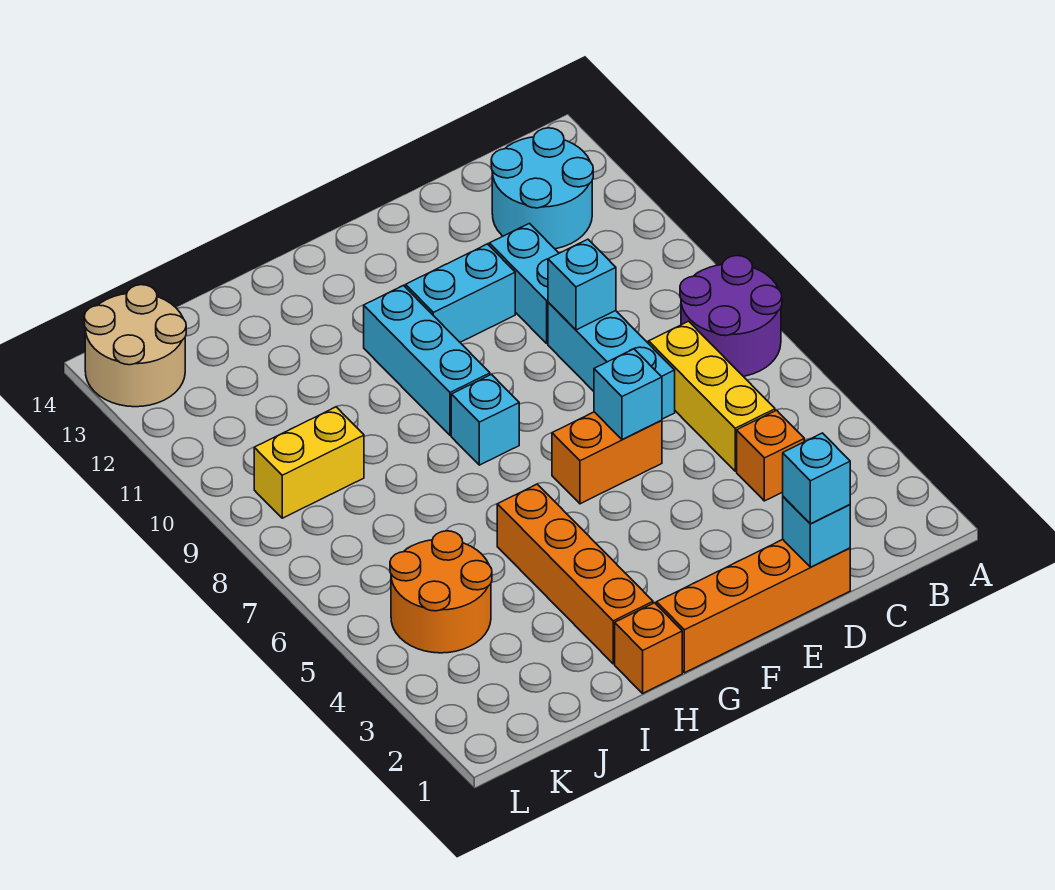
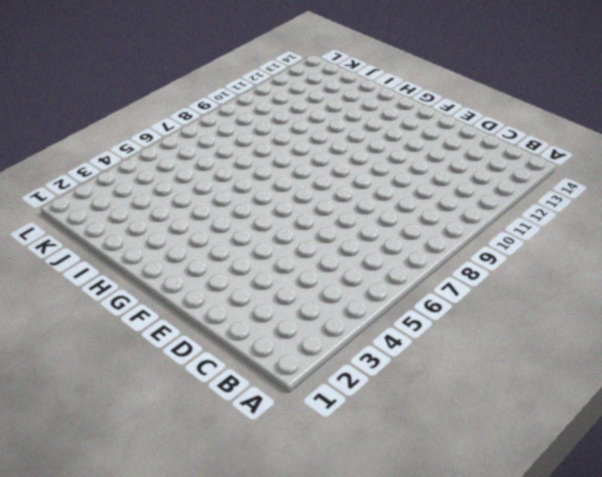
none -> purple 2x2 round brick [680,256,782,376]
none -> cyan 2x2 round brick [491,128,593,249]
none -> orange 1x1 brick [737,410,804,501]

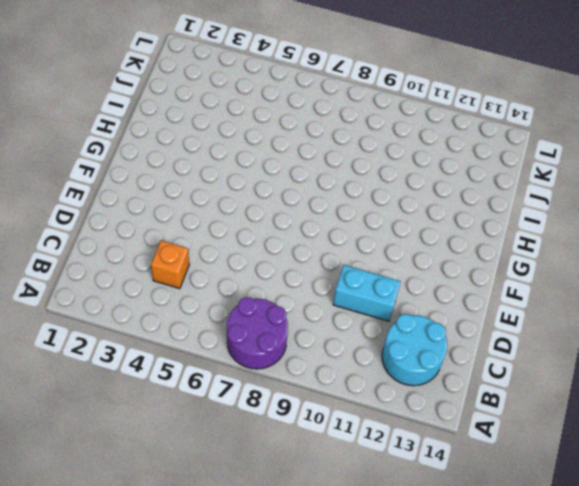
none -> yellow 1x3 brick [649,321,775,471]
none -> orange 1x4 brick [657,540,850,673]
none -> cyan 1x3 brick [548,303,675,419]

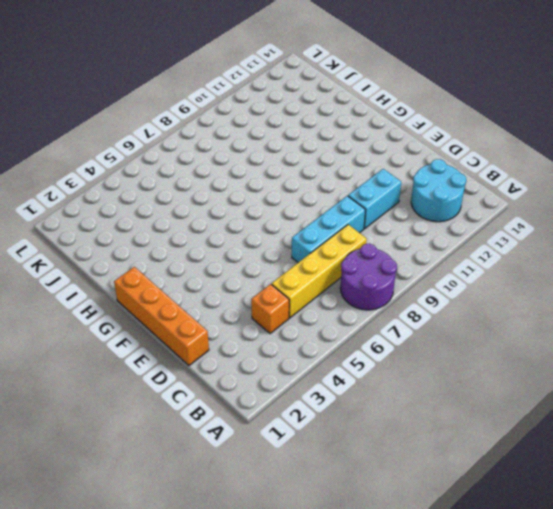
yellow 1x4 brick [272,225,367,318] -> yellow 1x3 brick [649,321,775,471]
none -> orange 1x2 brick [552,412,662,504]
none -> cyan 1x2 brick [406,244,515,342]
none -> cyan 1x1 brick [451,374,519,465]

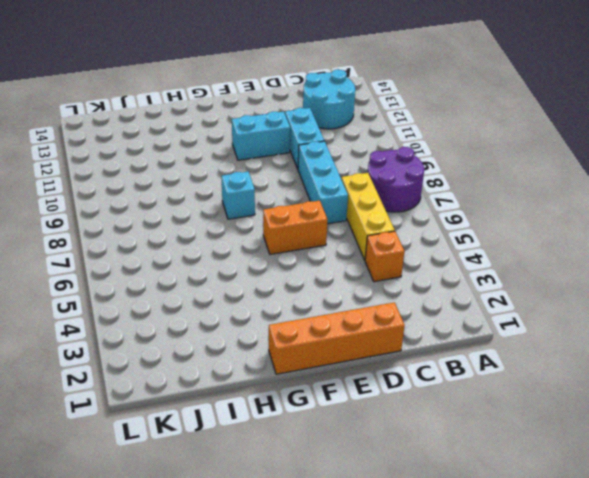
none -> cyan 1x3 brick [364,285,490,435]
none -> orange 1x1 brick [615,603,682,693]
none -> orange 1x4 brick [497,484,653,664]

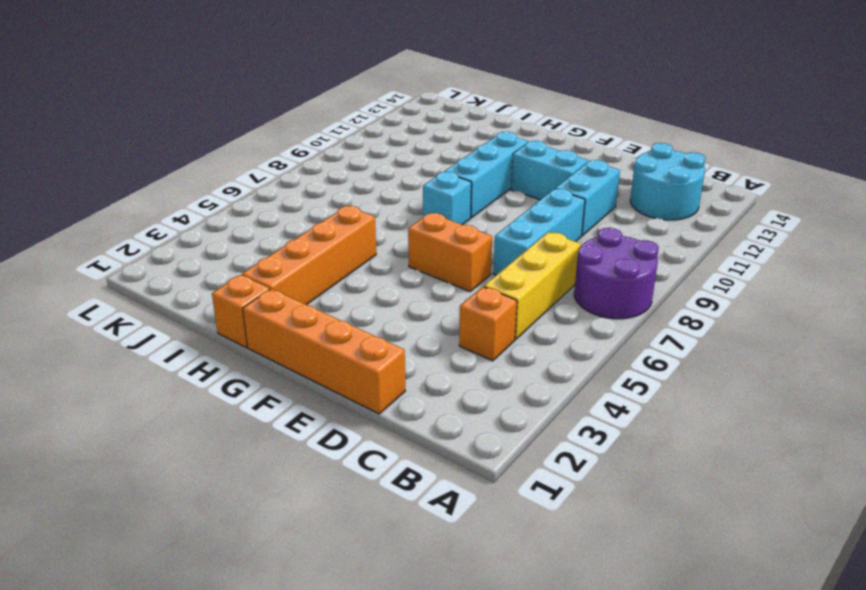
none -> orange 2x2 round brick [390,531,492,653]
none -> yellow 1x2 brick [254,407,364,518]
none -> tan 2x2 round brick [84,285,186,407]

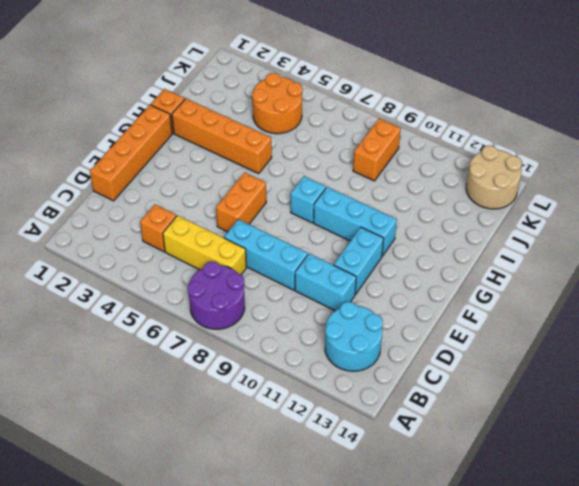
orange 1x2 brick [353,119,401,181] -> yellow 1x2 brick [254,407,364,518]
none -> cyan 1x1 brick [783,497,850,567]
none -> cyan 1x1 brick [548,239,616,330]
none -> cyan 1x1 brick [594,349,662,439]

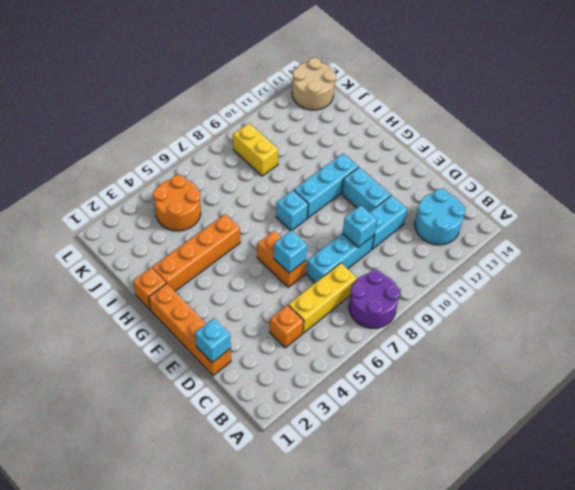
none -> cyan 1x1 brick [783,433,850,524]

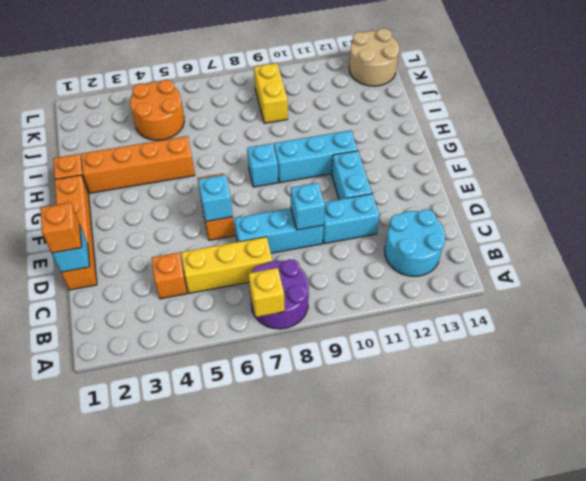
yellow 1x1 brick [248,268,285,317] -> none
orange 1x1 brick [40,203,82,253] -> cyan 1x1 brick [783,433,850,524]

